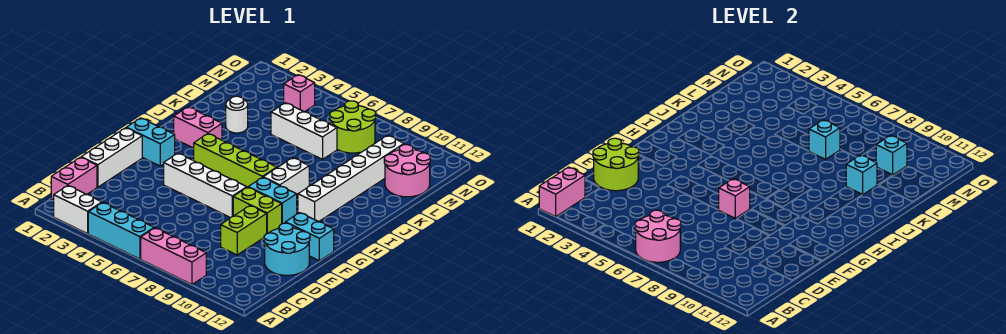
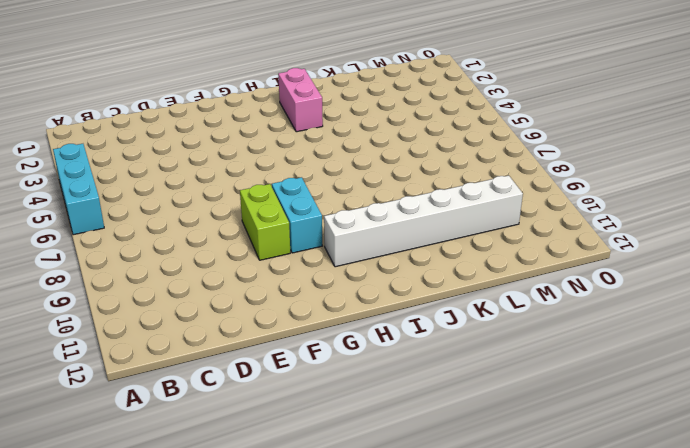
none -> white 1x2 brick [54,186,102,234]
none -> pink 1x3 brick [141,228,206,285]
none -> pink 1x2 brick [51,157,97,200]

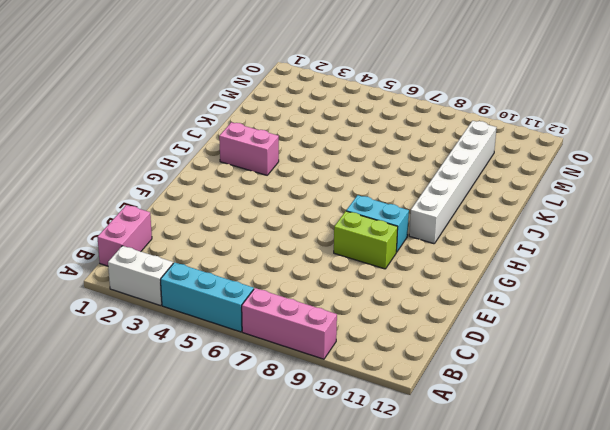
none -> white 1x3 brick [81,128,142,187]
none -> lime 1x2 brick [221,206,267,255]
none -> cyan 2x2 round brick [264,223,310,275]

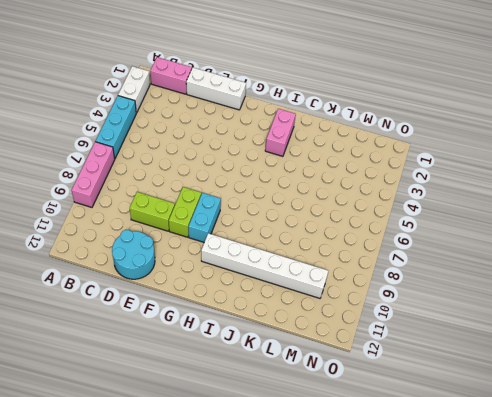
none -> white 1x4 brick [164,153,247,218]
none -> cyan 1x2 brick [285,213,334,261]
none -> cyan 1x2 brick [126,118,175,166]

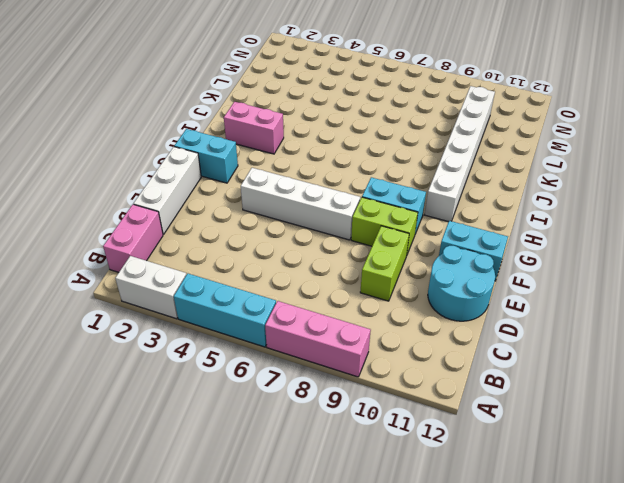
none -> lime 1x4 brick [194,134,277,187]
none -> white 1x2 brick [263,158,309,196]
none -> white 1x1 round brick [226,96,248,133]

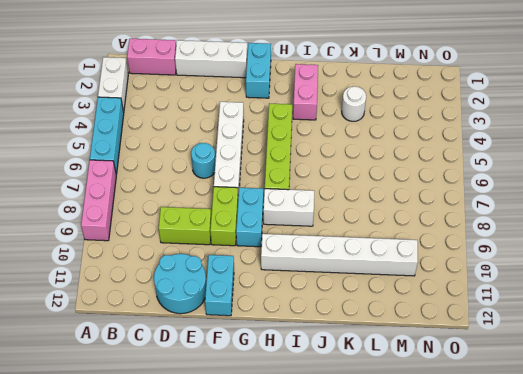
cyan 1x1 round brick [191,143,215,178] -> none
none -> white 1x3 brick [271,103,337,159]
none -> pink 2x2 round brick [384,145,430,197]
none -> lime 2x2 round brick [330,101,376,153]

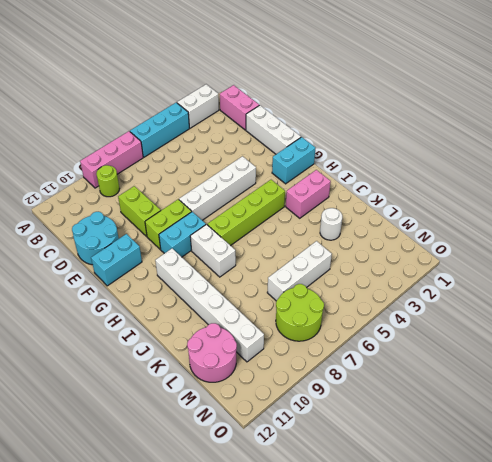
lime 1x1 round brick [96,165,119,197] -> none
none -> pink 1x1 brick [284,75,315,112]
none -> pink 1x2 brick [539,167,585,217]
none -> pink 2x2 round brick [635,210,681,262]

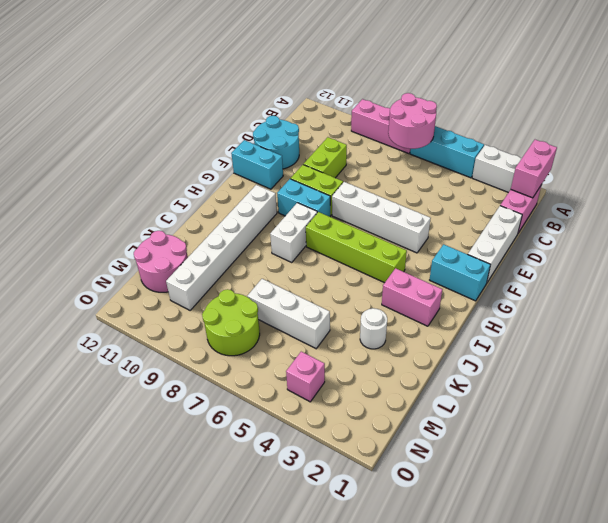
none -> lime 2x2 round brick [593,138,639,191]
none -> pink 1x1 brick [719,179,750,218]
none -> cyan 1x1 brick [846,155,877,195]

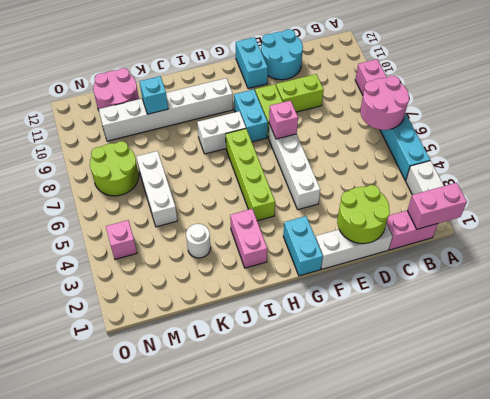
none -> cyan 1x1 brick [809,120,840,159]
none -> cyan 1x1 brick [876,135,907,175]

